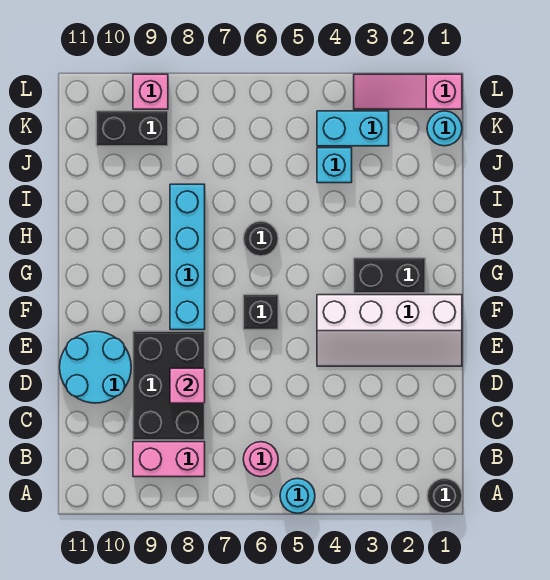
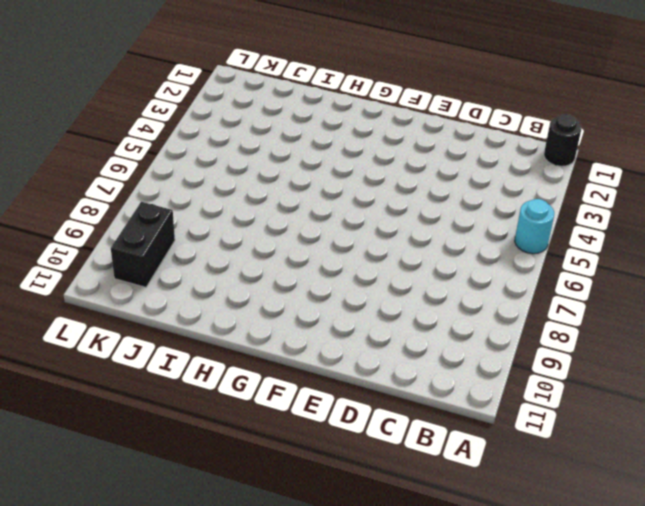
none -> pink 1x1 round brick [243,442,278,477]
none -> pink 1x2 brick [133,442,205,477]
none -> black 2x3 brick [133,331,205,440]

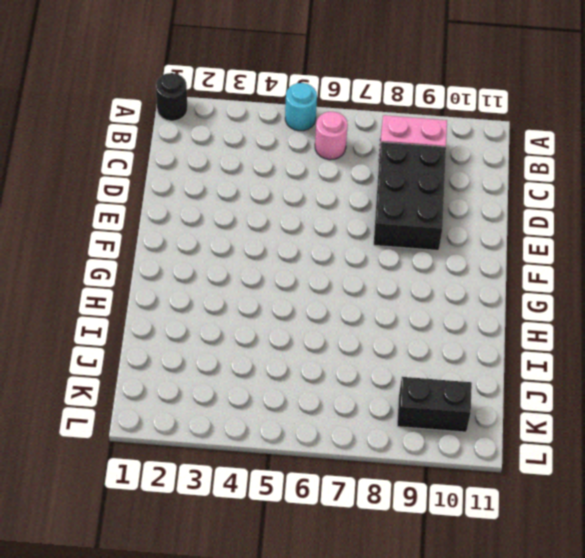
none -> cyan 2x2 round brick [60,331,131,403]
none -> white 2x4 slope [317,295,462,366]
none -> black 1x1 brick [243,295,278,330]

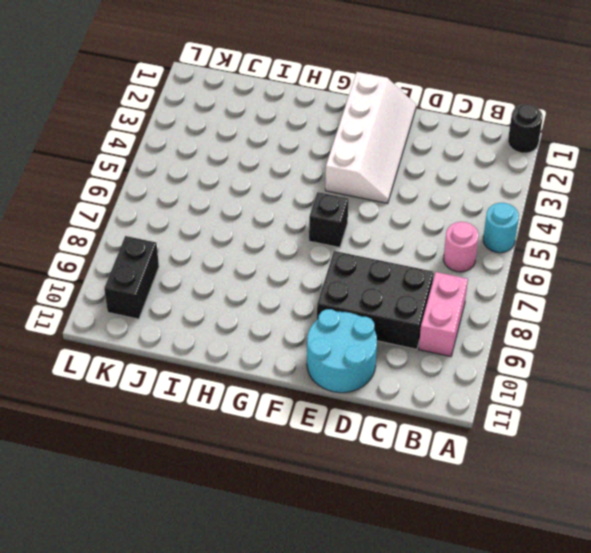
none -> cyan 1x4 brick [170,184,205,330]
none -> black 1x2 brick [354,258,425,293]
none -> black 1x1 round brick [243,221,278,256]

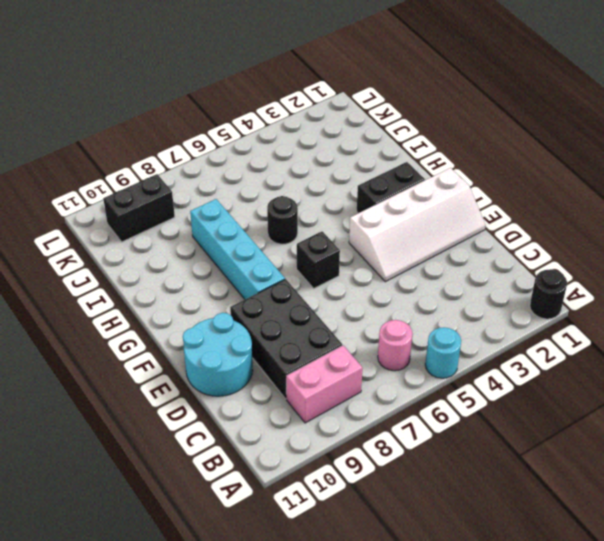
none -> cyan 1x1 brick [317,148,352,183]
none -> cyan 1x1 round brick [427,111,462,146]
none -> cyan 1x2 brick [317,111,389,146]

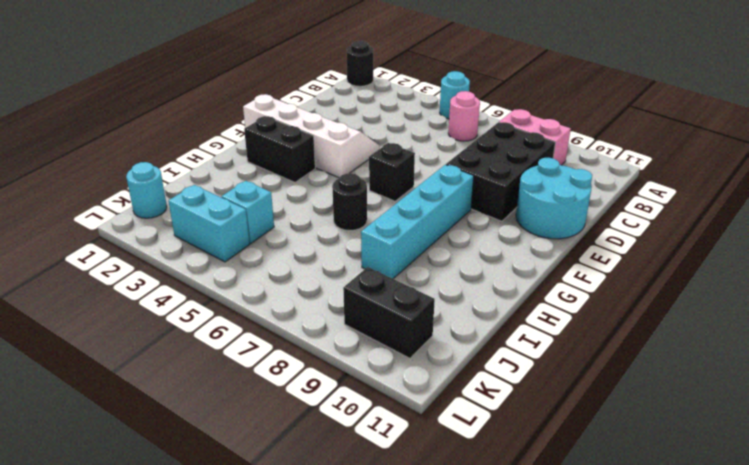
none -> pink 1x3 slope [354,74,462,109]
none -> pink 1x1 brick [133,74,168,109]
none -> pink 1x1 brick [170,368,205,403]

